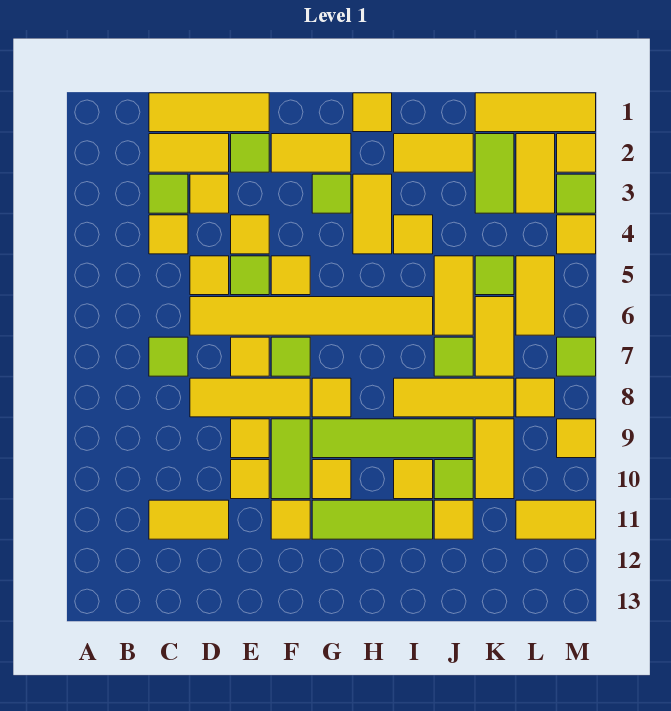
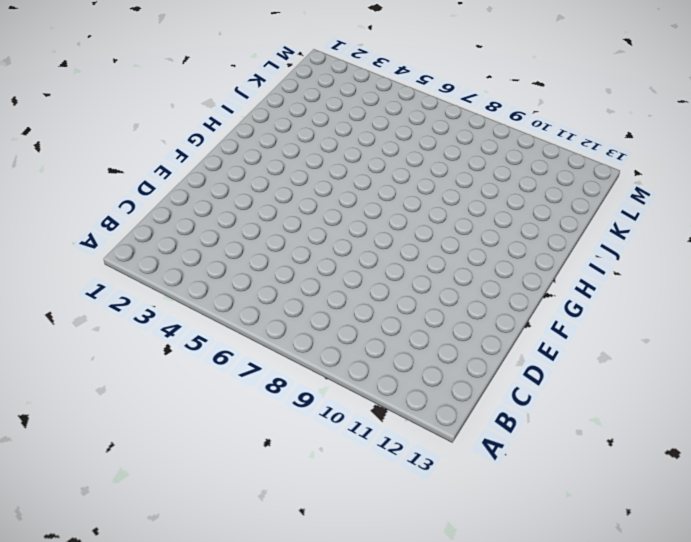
none -> yellow 1x3 tile [149,93,269,132]
none -> yellow 1x2 tile [149,134,229,172]
none -> lime 1x1 tile [149,174,188,213]
none -> yellow 1x1 tile [149,215,188,254]

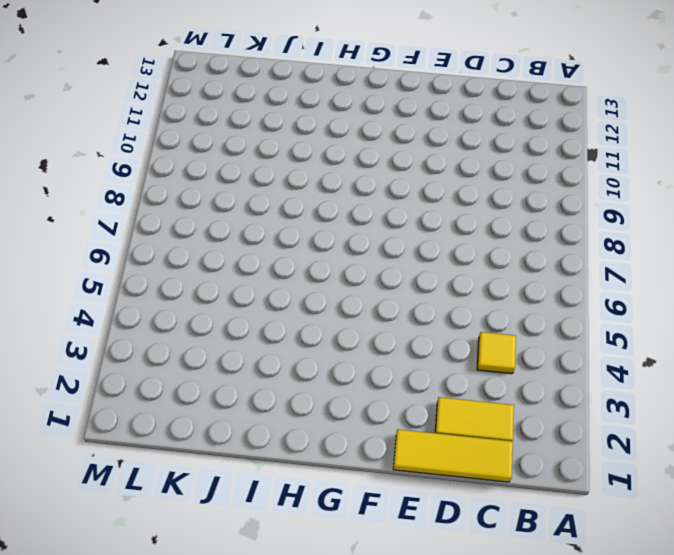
none -> lime 1x1 tile [149,174,188,213]
none -> lime 1x1 tile [149,337,188,376]
none -> yellow 1x2 tile [149,500,229,539]
none -> yellow 1x1 tile [190,174,229,213]

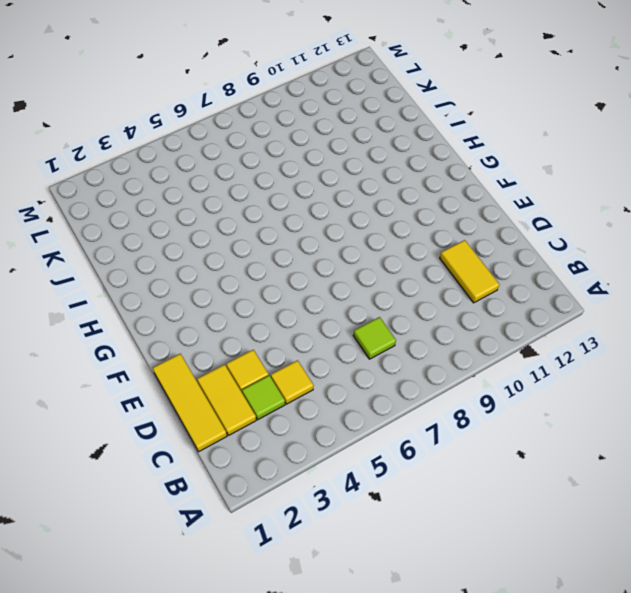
none -> yellow 1x1 tile [190,256,229,295]
none -> yellow 1x6 tile [190,297,433,335]
none -> yellow 1x3 tile [190,378,310,417]
none -> lime 1x1 tile [231,134,269,172]

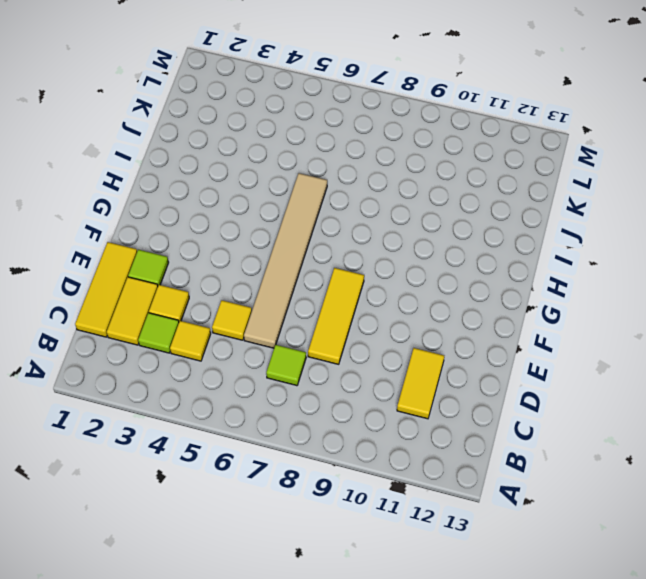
tan 1x6 tile [244,173,327,348] -> yellow 1x6 tile [190,297,433,335]
none -> yellow 1x1 tile [231,215,269,254]
none -> lime 1x1 tile [231,256,269,295]
none -> yellow 1x1 tile [231,337,269,376]
none -> yellow 1x1 tile [231,419,269,458]

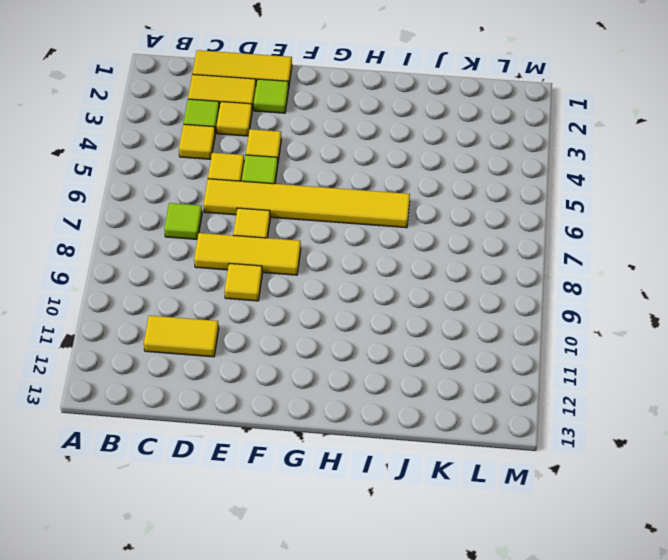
none -> yellow 1x1 tile [231,460,269,499]
none -> yellow 1x2 tile [271,134,351,172]
none -> yellow 1x1 tile [271,256,310,295]
none -> lime 1x1 tile [271,337,310,376]

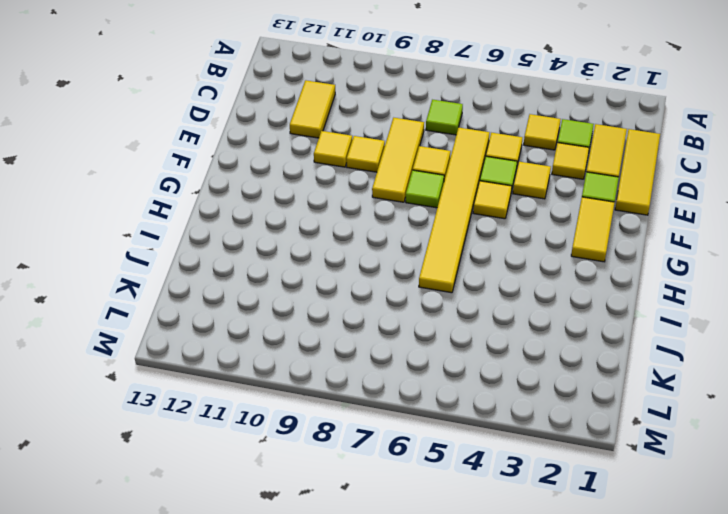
none -> lime 1x2 tile [271,419,310,499]
none -> yellow 1x1 tile [271,500,310,539]
none -> lime 1x1 tile [312,174,351,213]
none -> yellow 1x1 tile [312,378,351,417]

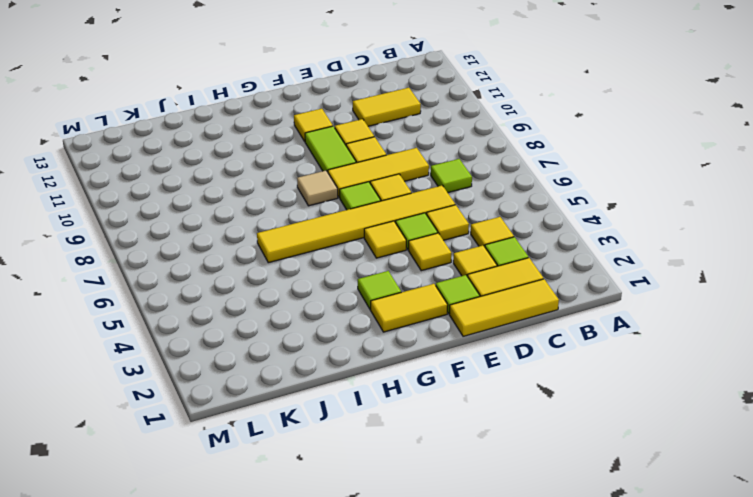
tan 1x1 tile [297,171,338,206] -> yellow 1x1 tile [312,378,351,417]
none -> lime 1x4 tile [312,419,473,458]
none -> yellow 1x1 tile [312,460,351,499]
none -> lime 1x3 tile [312,500,433,539]
none -> yellow 1x1 tile [353,93,392,132]

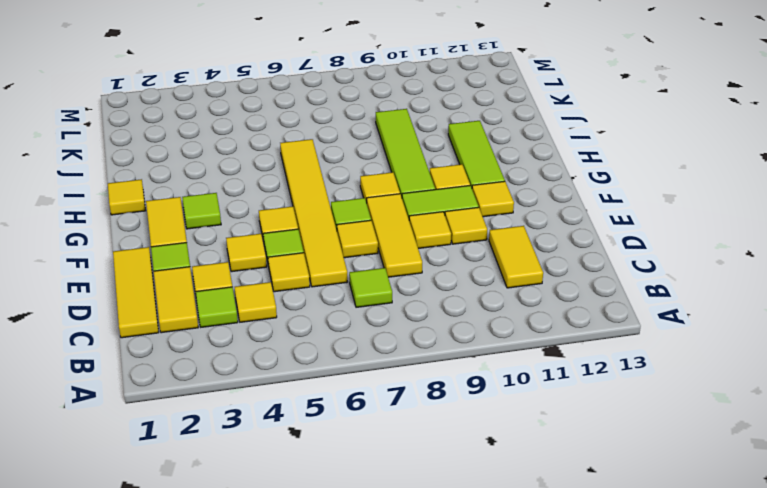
none -> yellow 1x2 tile [353,174,392,254]
none -> yellow 1x2 tile [394,134,473,172]
none -> yellow 1x1 tile [394,215,433,254]
none -> yellow 1x3 tile [394,378,514,417]

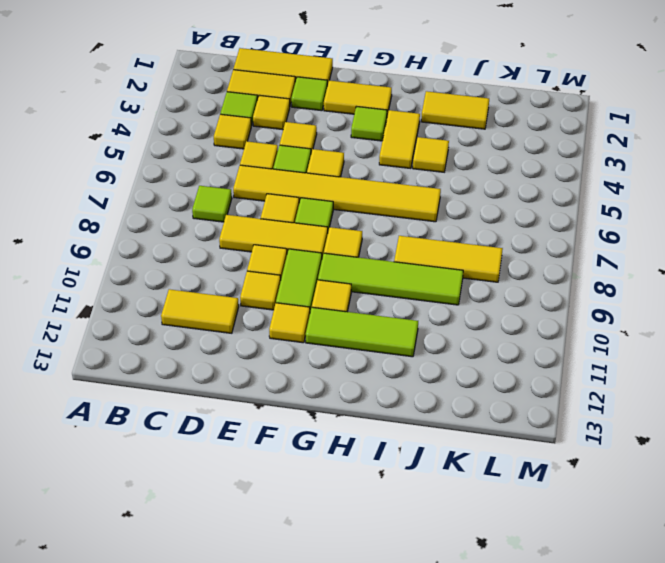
none -> yellow 1x1 tile [353,93,392,132]
none -> yellow 1x1 tile [394,460,433,499]
none -> yellow 1x2 tile [434,256,473,335]
none -> lime 1x1 tile [434,337,473,376]

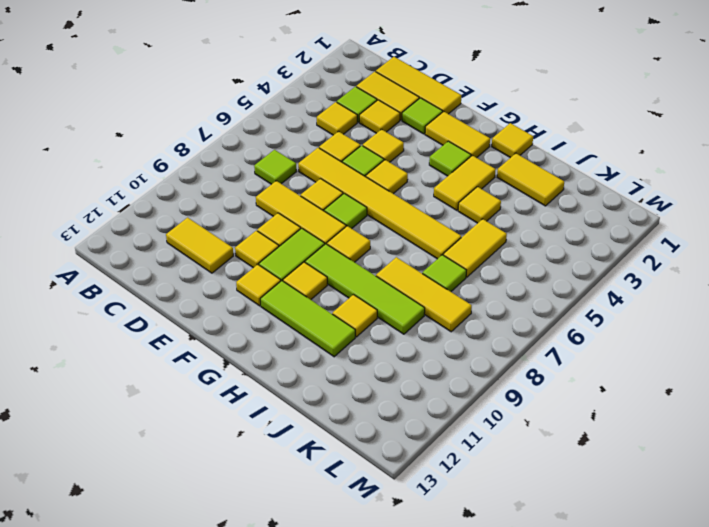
none -> lime 1x1 tile [434,460,473,499]
none -> yellow 1x1 tile [434,500,473,539]
none -> yellow 1x3 tile [475,93,596,132]
none -> lime 1x2 tile [475,134,514,213]

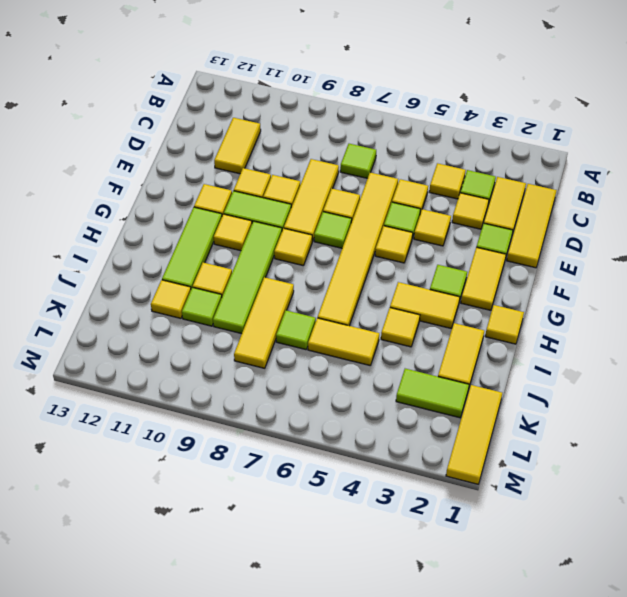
none -> lime 1x1 tile [475,256,514,295]
none -> yellow 1x2 tile [475,297,514,376]
none -> yellow 1x2 tile [475,419,514,499]
none -> yellow 1x2 tile [516,134,555,213]

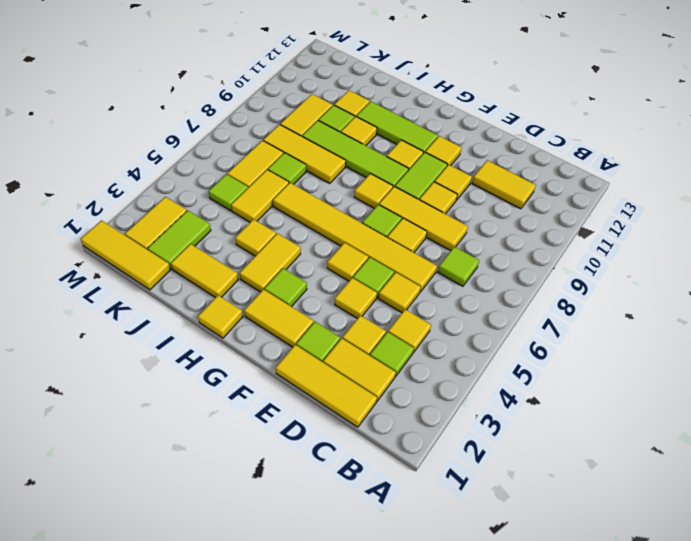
none -> yellow 1x2 tile [516,256,555,335]
none -> yellow 1x1 tile [516,378,555,417]
none -> yellow 1x2 tile [516,500,596,539]
none -> yellow 1x1 tile [557,134,596,172]

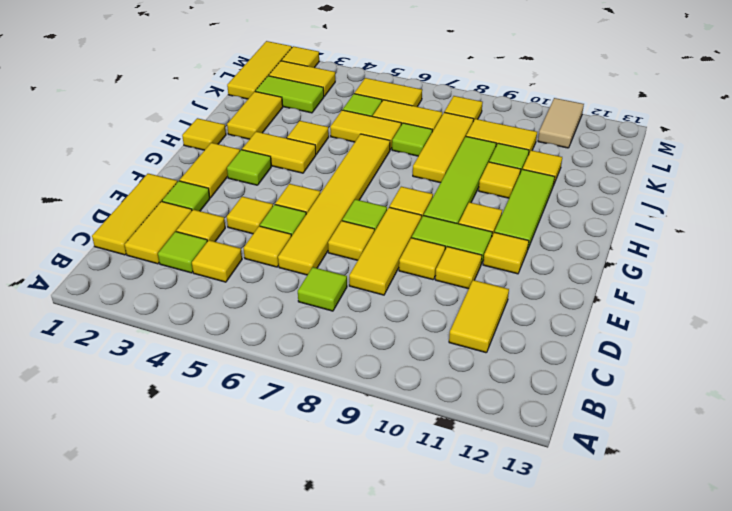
tan 1x2 tile [538,98,584,148] -> yellow 1x2 tile [516,500,596,539]
none -> lime 1x1 tile [557,174,596,213]
none -> yellow 1x1 tile [557,215,596,254]
none -> lime 1x1 tile [557,337,596,376]
none -> yellow 1x1 tile [557,419,596,458]

